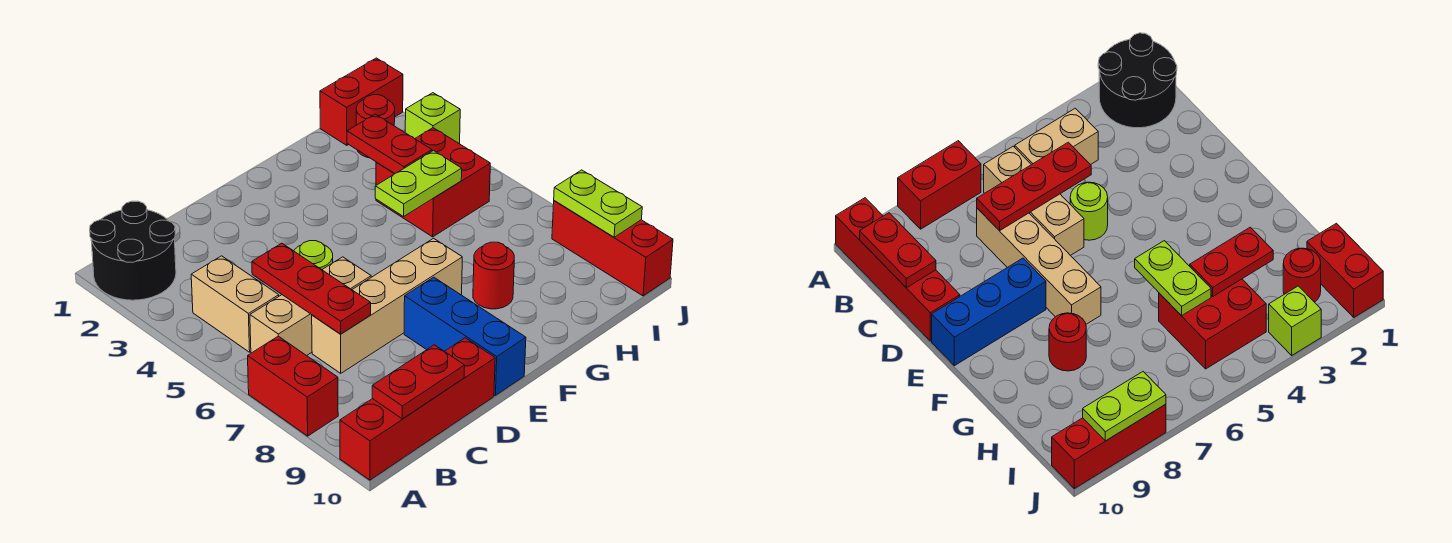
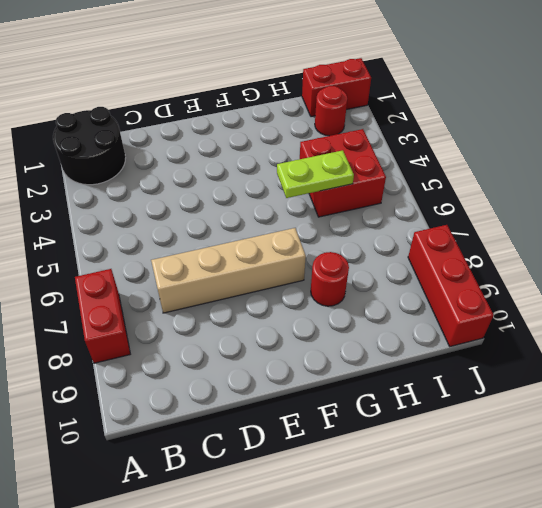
none -> red 1x4 brick [340,338,495,480]
none -> tan 1x2 brick [191,256,279,352]
none -> tan 1x3 brick [250,257,371,356]

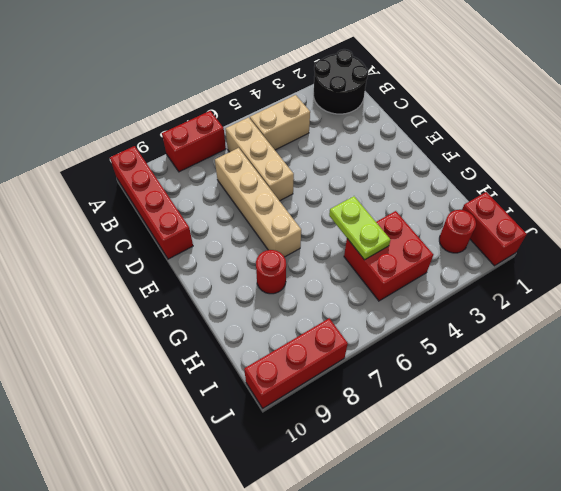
none -> lime 1x1 round brick [294,241,333,270]
none -> blue 1x3 brick [404,277,526,395]
none -> lime 1x1 brick [405,93,460,144]

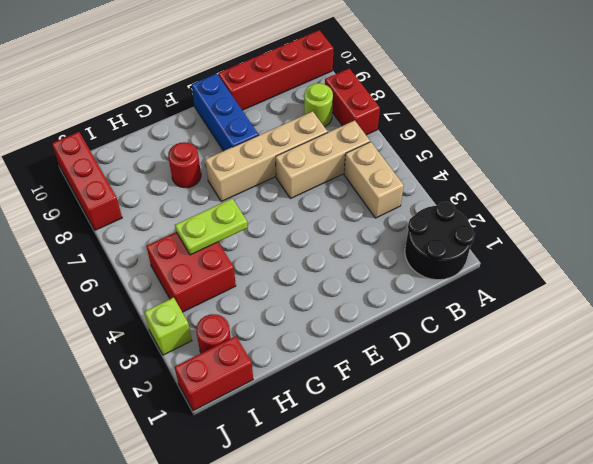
lime 1x1 round brick [304,83,333,127] -> lime 1x1 round brick moved to [294,241,333,270]
none -> red 1x2 plate [372,345,465,419]
none -> red 1x3 plate [252,243,371,334]
none -> red 1x2 plate [347,114,432,174]

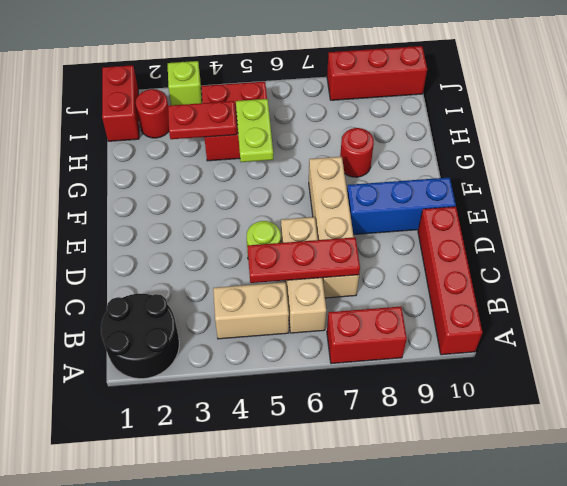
none -> red 1x2 plate [372,345,465,419]
none -> lime 1x2 plate [554,170,642,237]

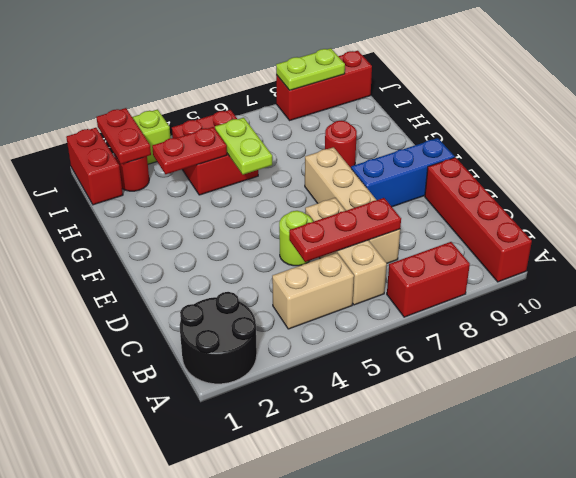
red 1x2 plate [96,108,151,164] -> red 1x2 plate moved to [372,345,465,419]

